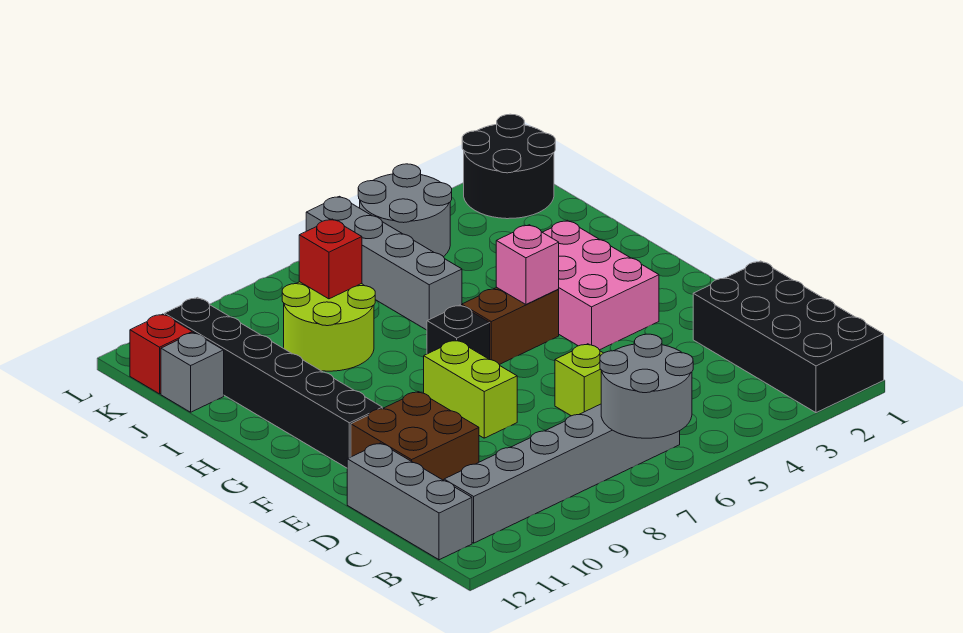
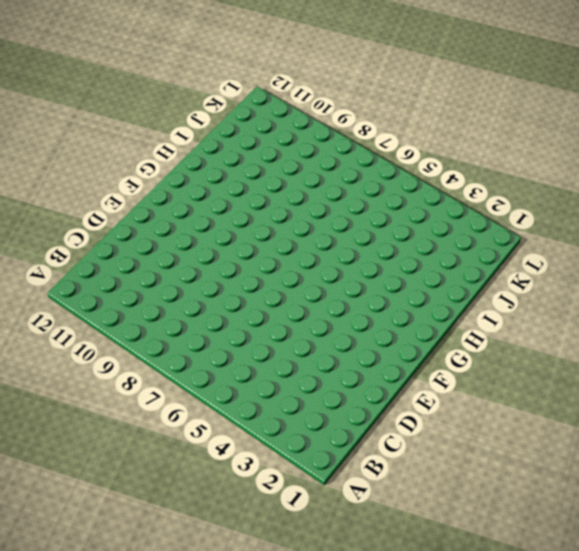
none -> black 2x4 brick [693,261,884,413]
none -> grey 1x6 brick [444,404,680,543]
none -> grey 1x3 brick [347,443,472,560]

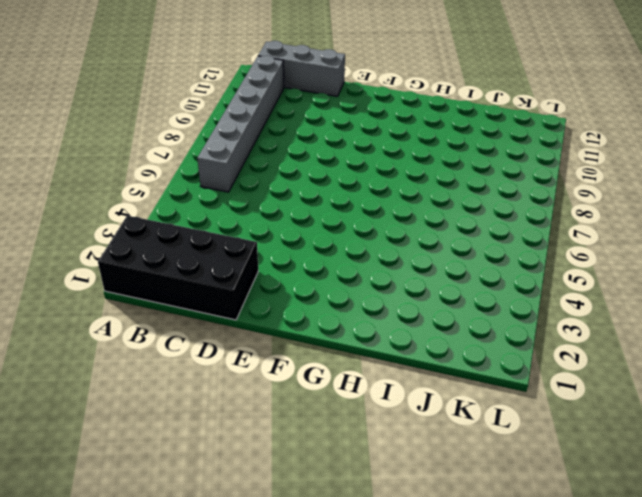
none -> lime 1x1 brick [555,344,603,416]
none -> brown 2x2 brick [351,392,479,480]
none -> lime 1x2 brick [424,340,517,438]

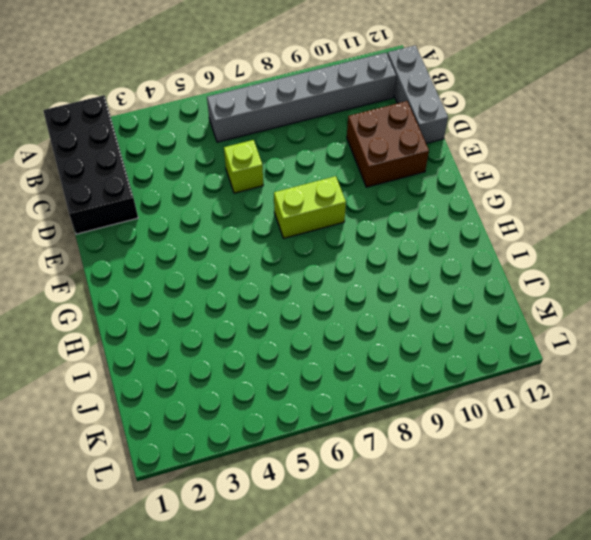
lime 1x2 brick [274,176,346,238] -> lime 1x2 brick turned to [424,340,517,438]
none -> pink 2x3 brick [543,220,659,350]
none -> black 1x6 brick [165,298,382,468]
none -> brown 1x2 brick [462,287,559,365]

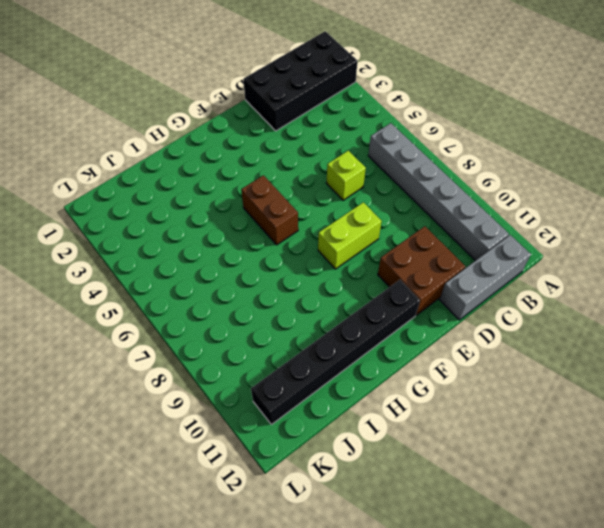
none -> pink 2x3 brick [543,220,659,350]
none -> black 1x1 brick [427,305,490,359]
none -> grey 1x4 brick [306,196,462,330]

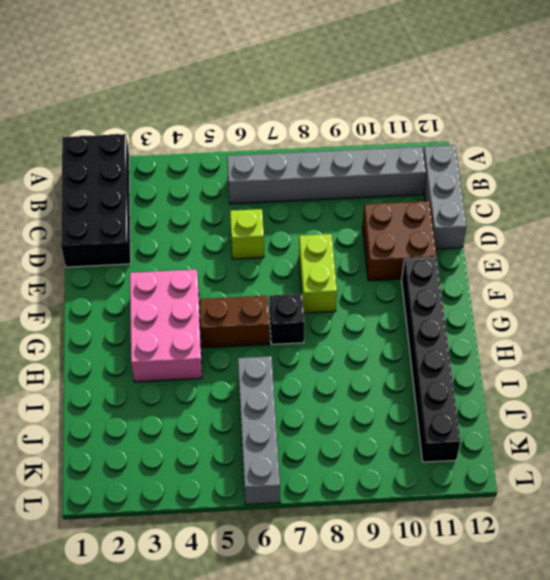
none -> lime 2x2 round brick [282,282,375,371]
none -> grey 1x1 brick [161,333,224,412]
none -> black 2x2 round brick [462,114,555,219]

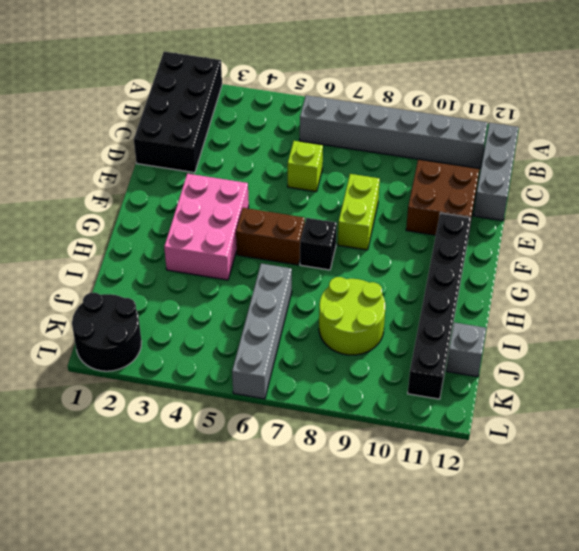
none -> grey 2x2 round brick [358,164,452,257]
none -> red 1x1 brick [130,314,192,394]
none -> grey 2x2 round brick [600,334,693,438]

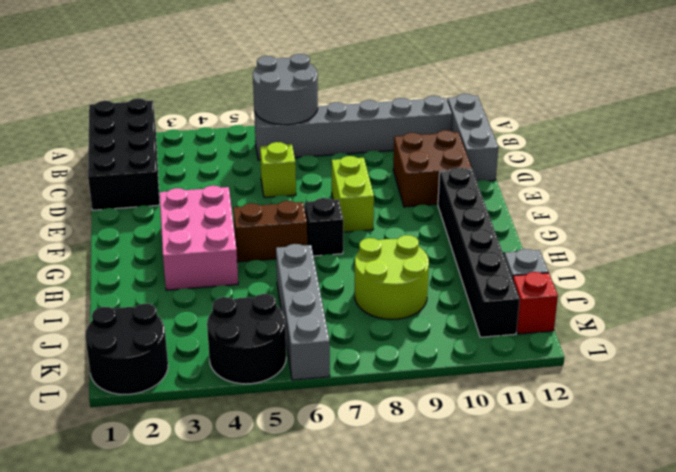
black 2x2 round brick [207,294,286,384] -> grey 2x2 round brick [358,164,452,257]
none -> pink 1x1 brick [496,225,559,304]
none -> red 1x1 brick [299,219,362,299]

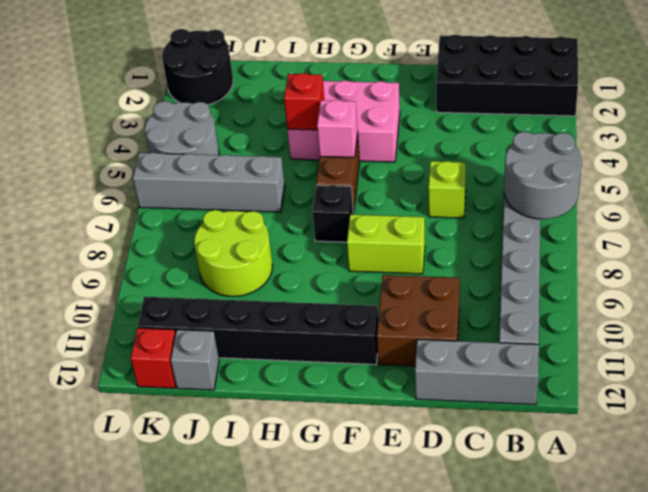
red 1x1 brick [284,73,325,130] -> red 1x1 brick moved to [299,219,362,299]

